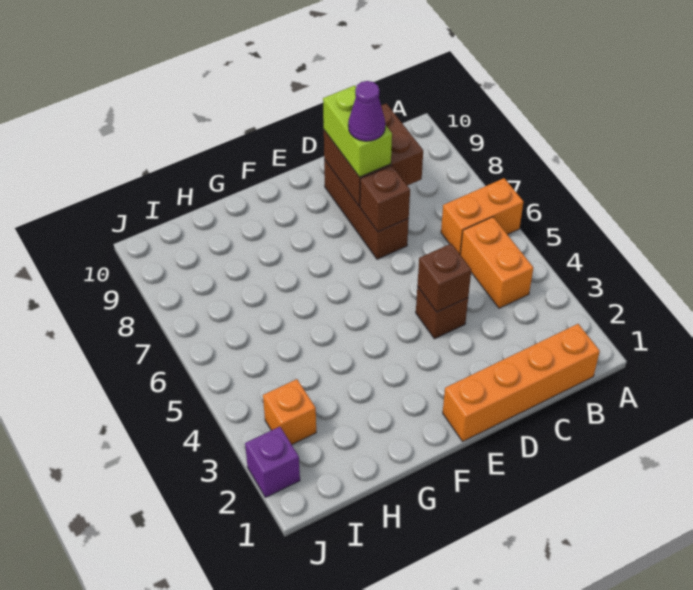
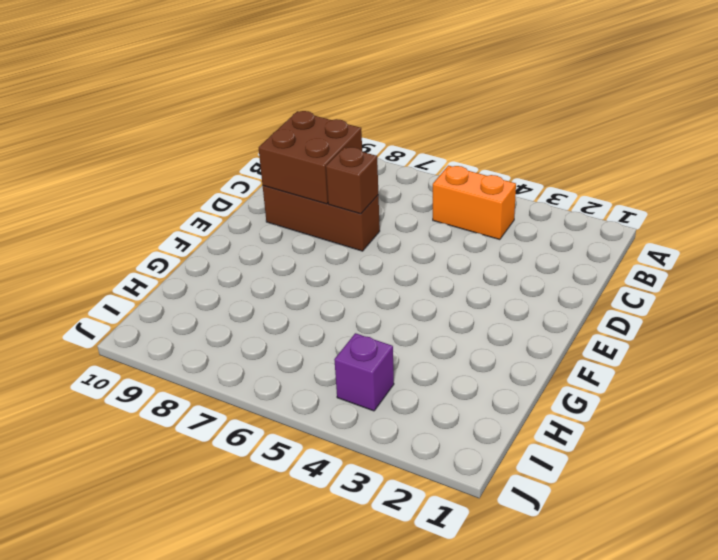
purple 1x1 brick [334,333,394,411] -> purple 1x1 brick moved to [245,427,300,497]
none -> orange 1x2 brick [441,178,523,254]
none -> orange 1x4 brick [443,324,600,441]
none -> brown 1x1 brick [416,287,468,339]

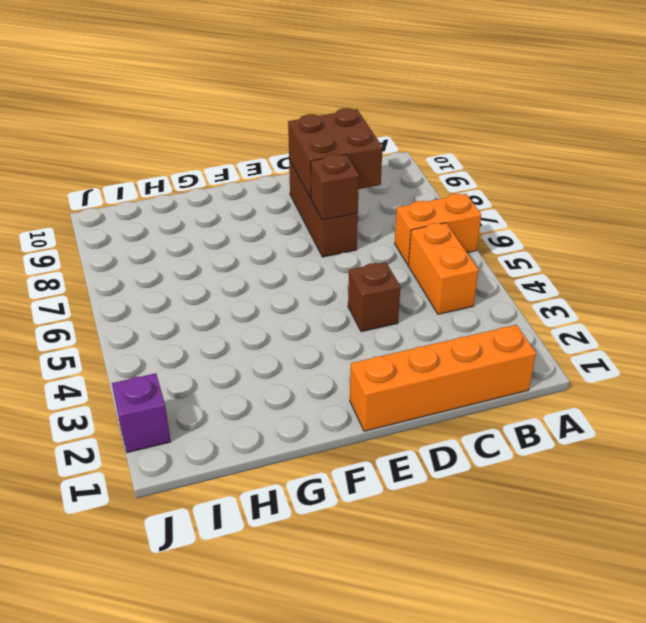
none -> orange 1x1 brick [263,379,316,445]
none -> brown 1x1 brick [417,243,471,312]
none -> lime 1x2 brick [323,85,392,177]

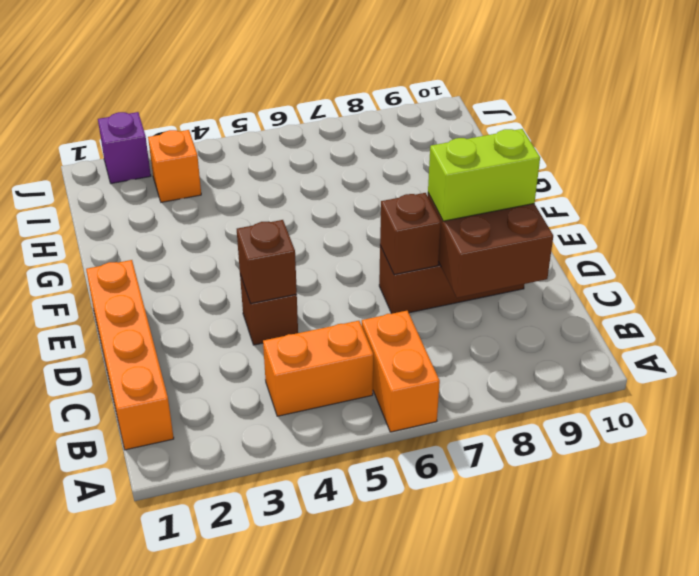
none -> purple 1x1 cone [348,81,385,141]

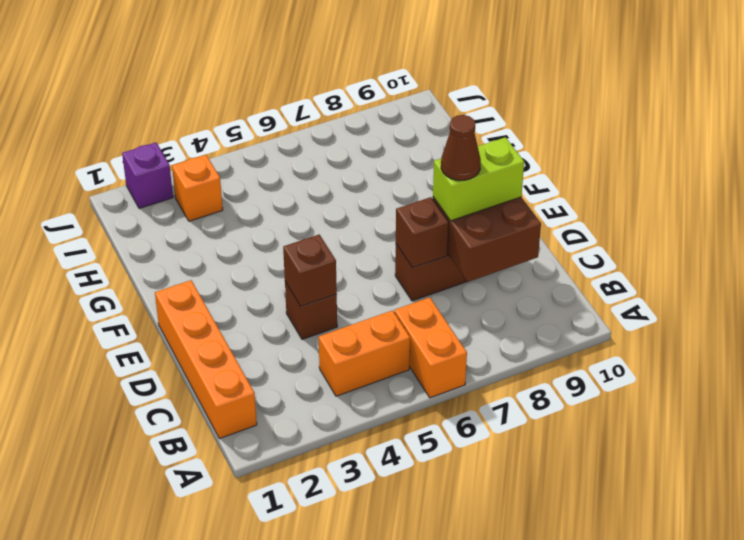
brown 1x1 cone [441,115,481,180] -> purple 1x1 cone [348,81,385,141]

